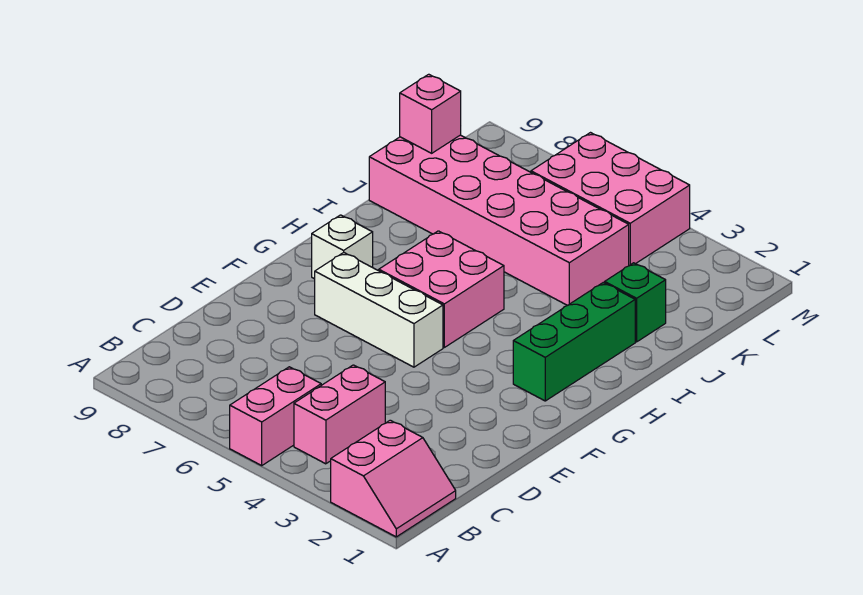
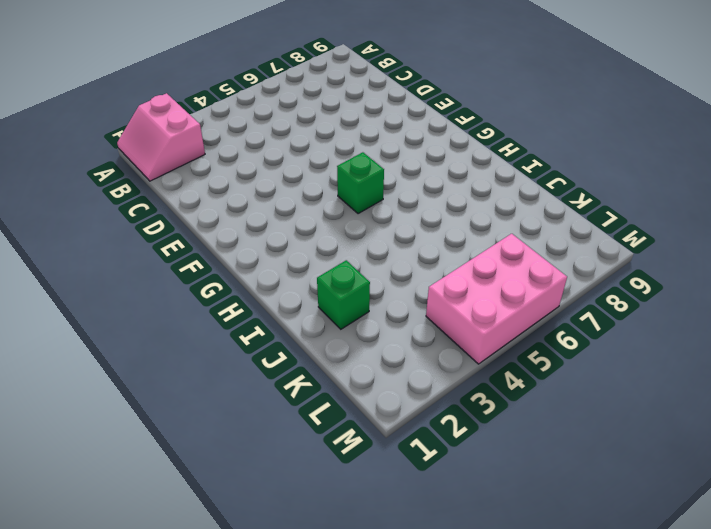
green 1x1 brick [337,152,384,214] -> pink 2x2 brick [379,231,504,347]
none -> pink 1x2 brick [230,367,321,465]
none -> pink 1x2 brick [294,365,385,464]

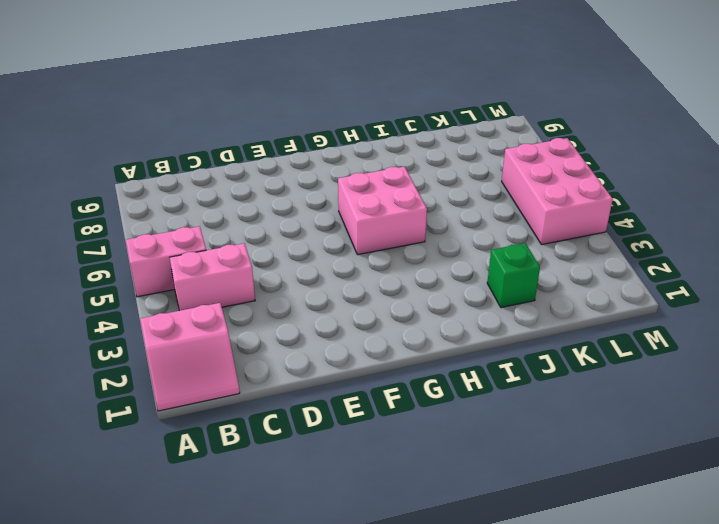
none -> white 1x3 brick [315,253,443,367]
none -> green 1x3 brick [513,283,635,401]

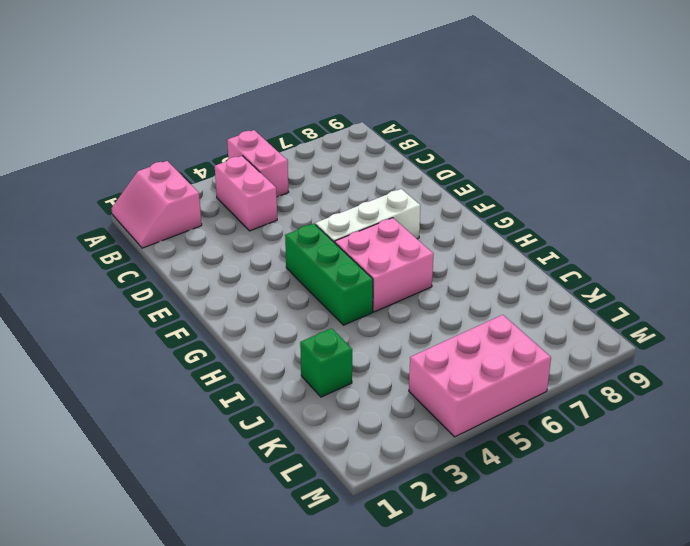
green 1x3 brick [285,224,373,325] -> green 1x3 brick moved to [513,283,635,401]
none -> white 1x1 brick [312,215,373,279]
none -> pink 2x6 brick [369,135,629,305]

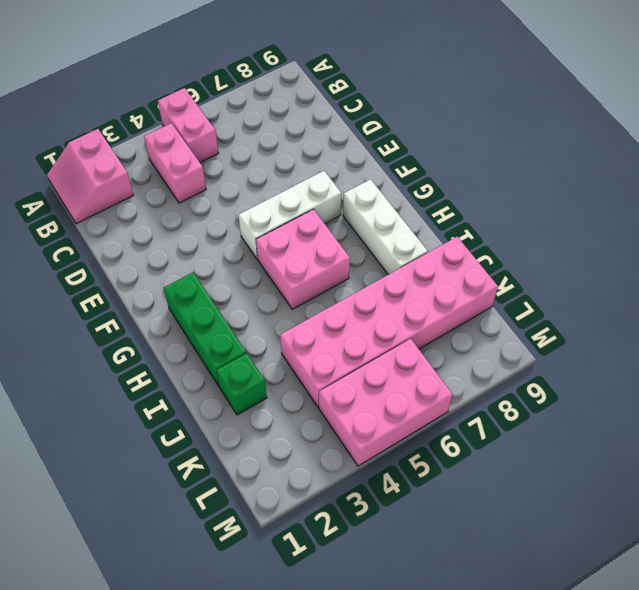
white 1x3 brick [343,179,428,275] -> white 1x1 brick [312,215,373,279]
none -> pink 1x1 brick [400,74,461,153]

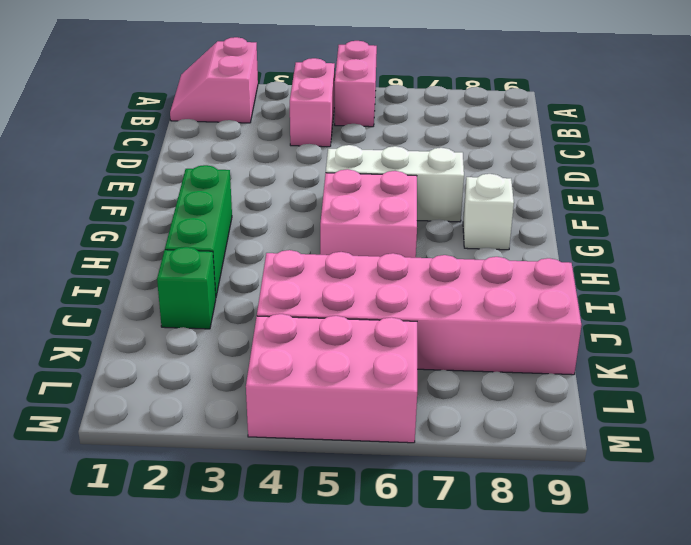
none -> pink 1x1 brick [400,74,461,153]

